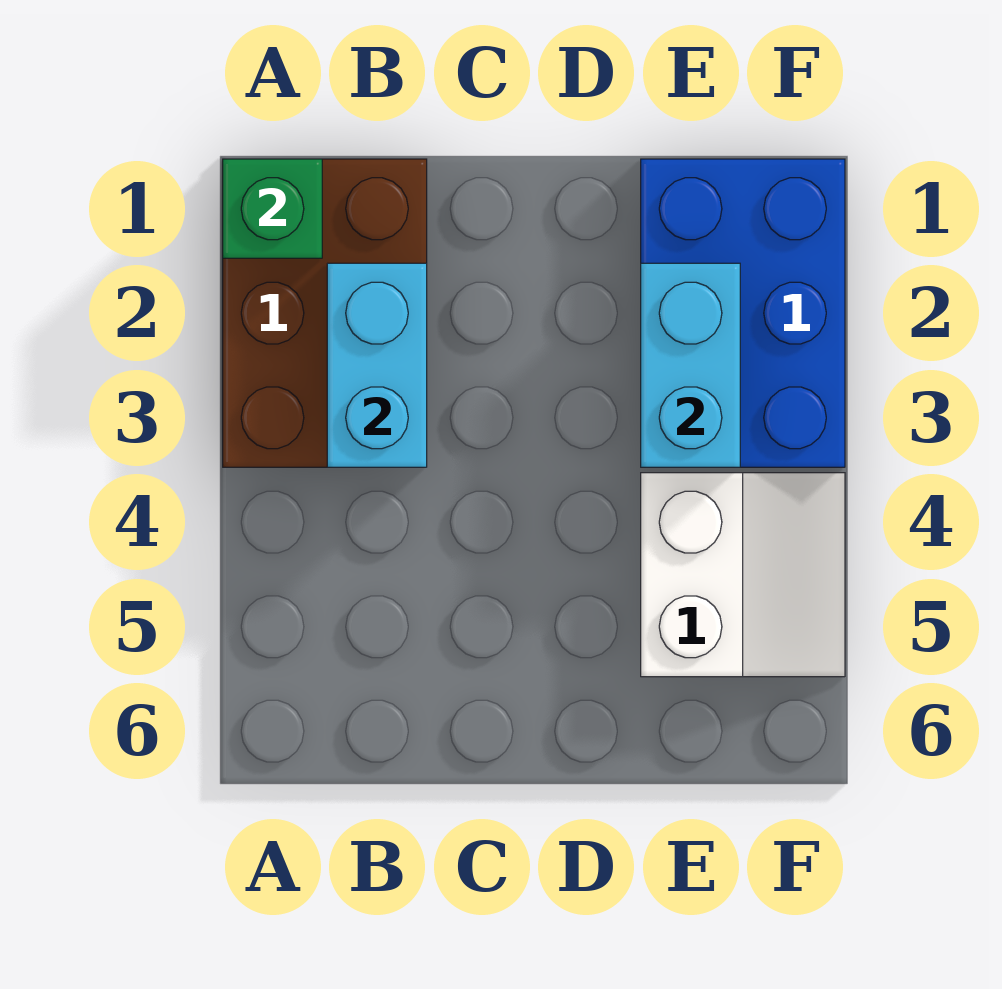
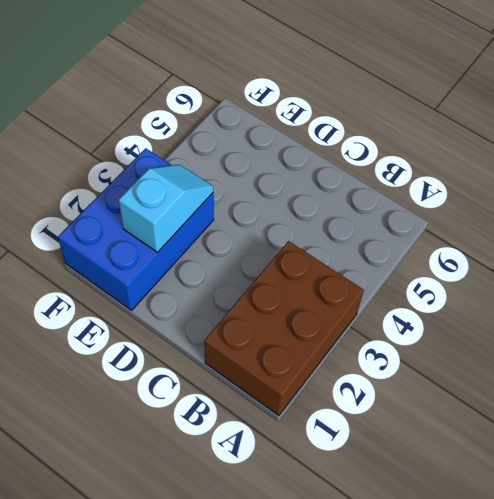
cyan 1x2 slope [119,165,213,252] -> cyan 1x2 brick [641,263,740,467]
none -> white 2x2 slope [641,473,845,677]
none -> green 1x1 brick [223,159,322,258]

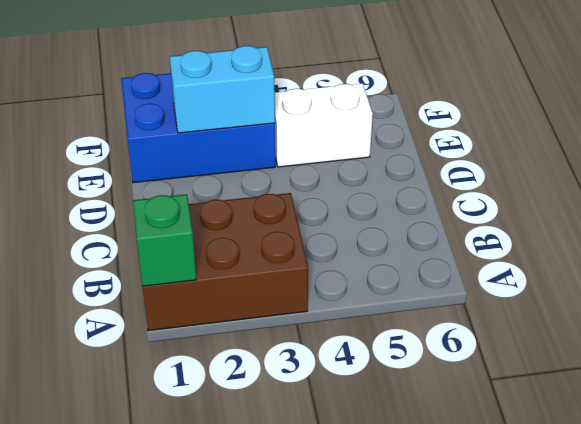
none -> cyan 1x2 brick [327,263,427,467]

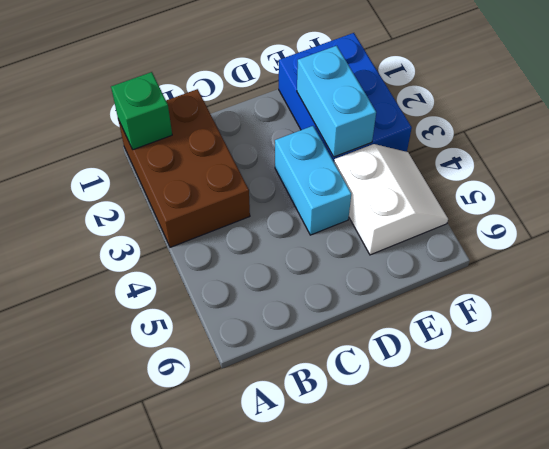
cyan 1x2 brick [275,126,351,235] -> cyan 1x2 brick moved to [327,263,427,467]

